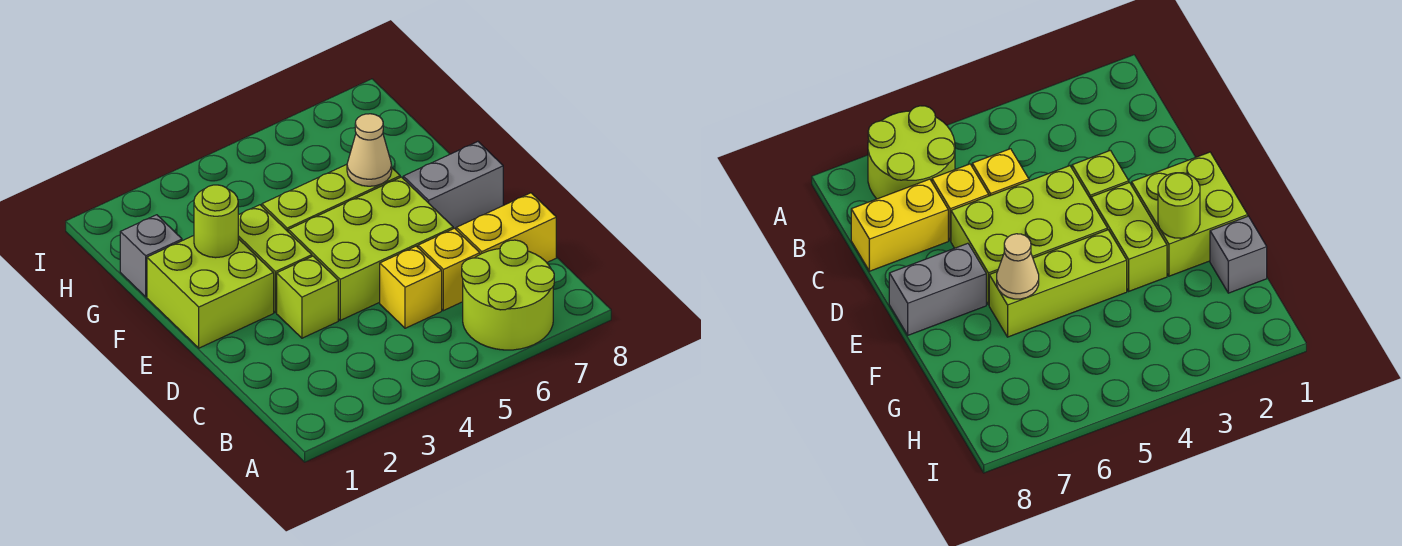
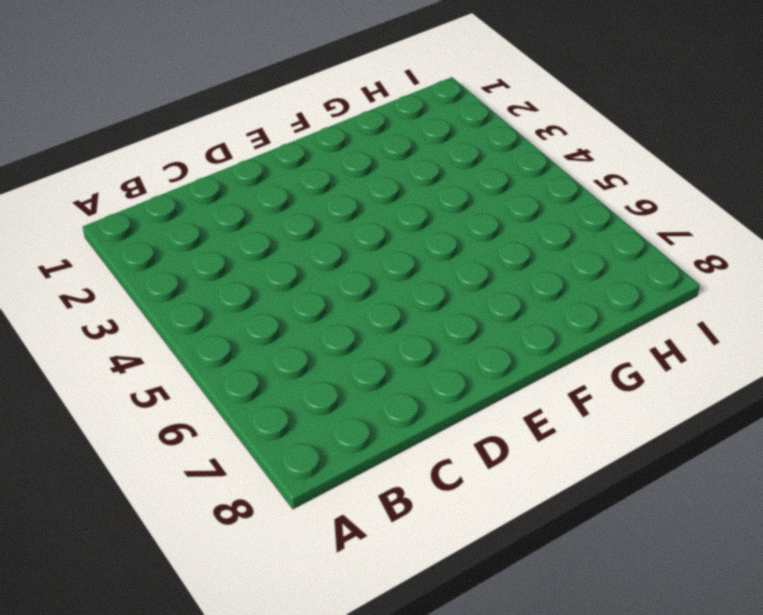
none -> lime 2x2 round brick [462,240,554,350]
none -> yellow 1x1 brick [380,246,442,328]
none -> yellow 1x1 brick [418,228,480,311]

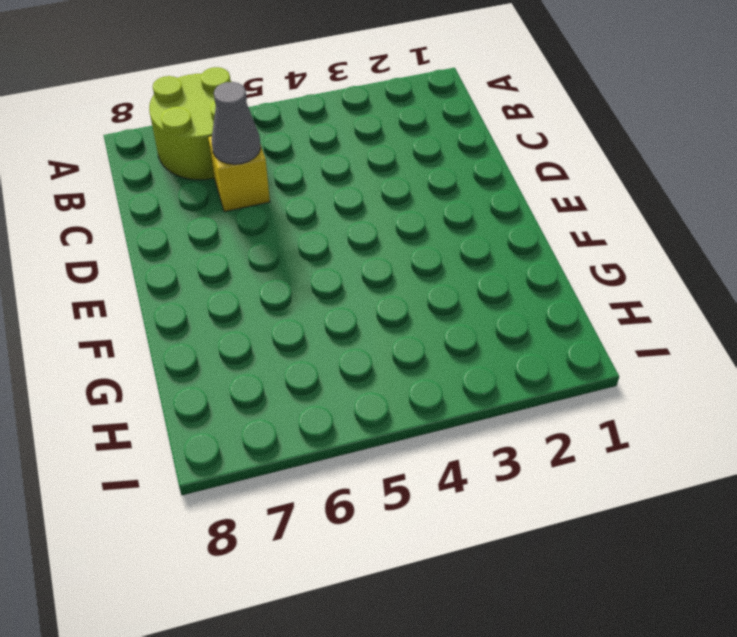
grey 1x1 cone [212,82,261,164] -> none
none -> yellow 1x1 brick [380,246,442,328]
none -> yellow 1x2 brick [456,193,556,262]
none -> lime 1x1 brick [277,256,338,338]

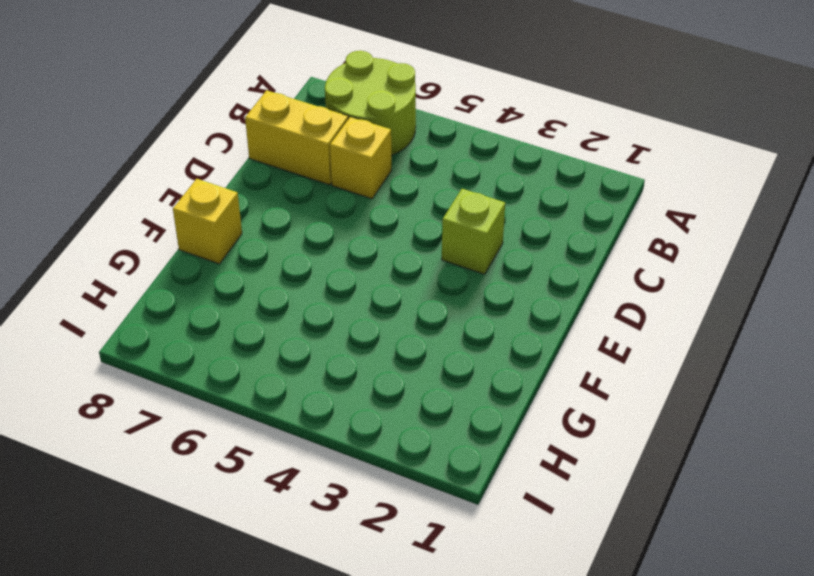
yellow 1x1 brick [173,179,242,264] -> yellow 1x1 brick moved to [380,246,442,328]
none -> lime 2x3 brick [288,177,453,320]
none -> lime 2x2 brick [147,236,274,348]
none -> lime 1x2 brick [238,205,312,313]

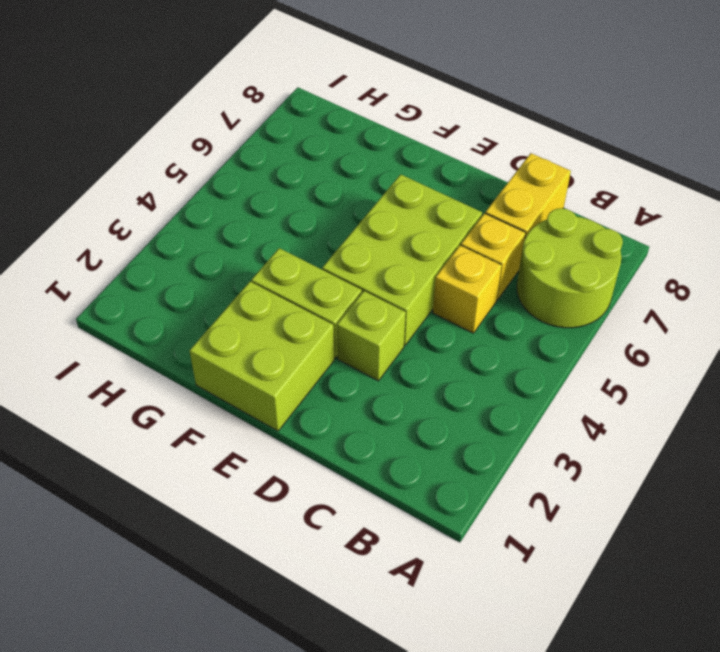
none -> grey 1x2 brick [403,142,503,229]
none -> lime 1x3 brick [262,164,400,231]
none -> grey 1x1 brick [120,215,182,297]

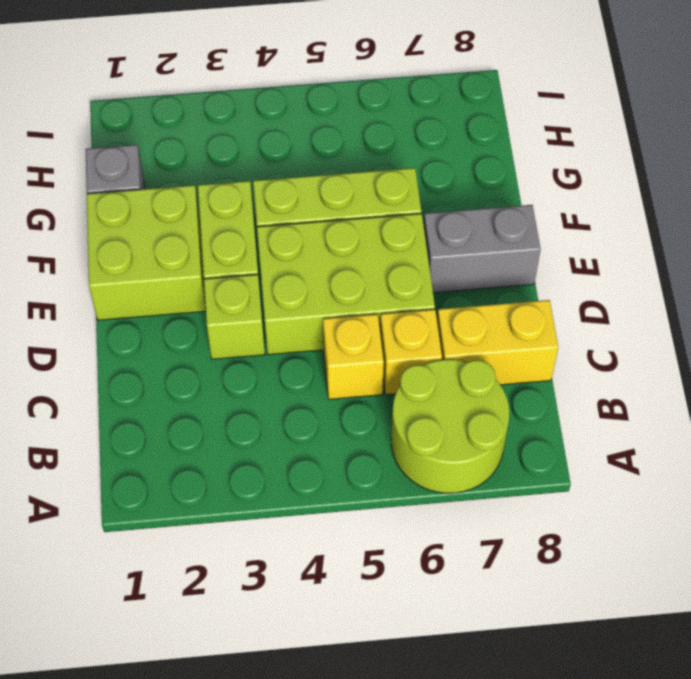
none -> lime 1x1 round brick [194,185,238,258]
none -> tan 1x1 cone [347,114,392,186]

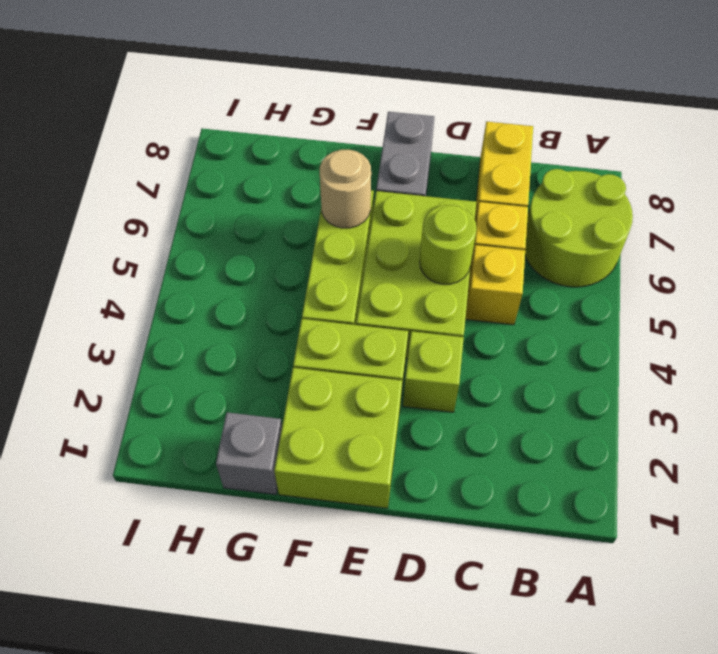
lime 1x1 round brick [420,205,477,284] -> lime 1x1 round brick moved to [194,185,238,258]
tan 1x1 round brick [320,150,371,228] -> tan 1x1 cone [347,114,392,186]

